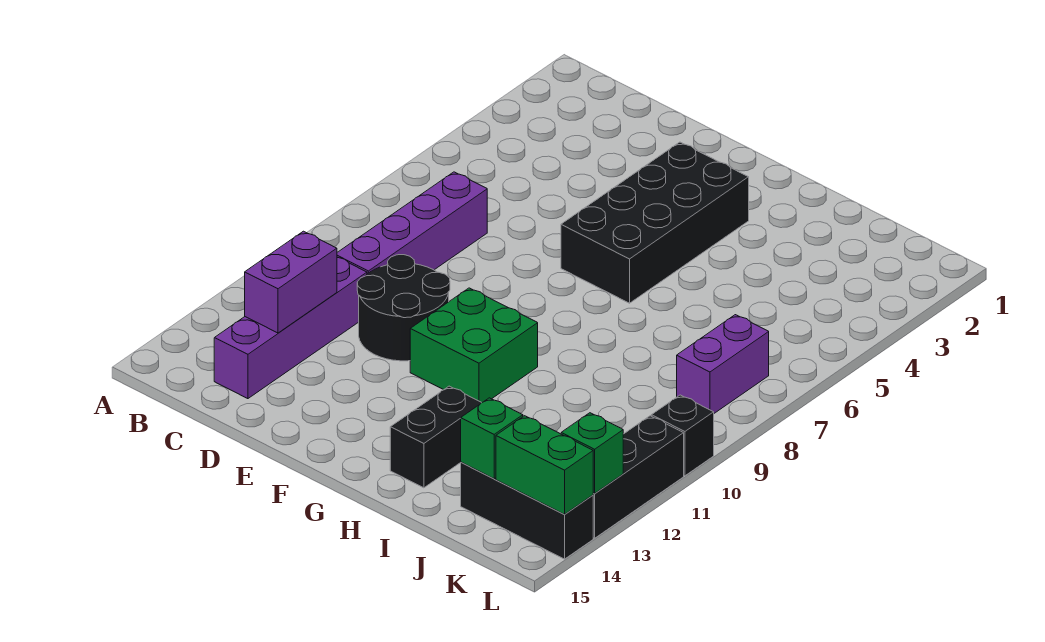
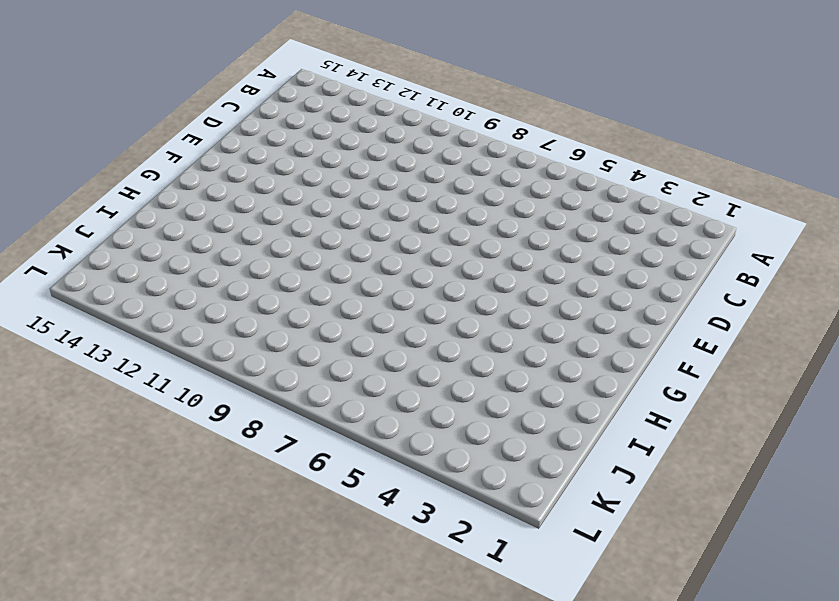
none -> purple 1x4 brick [337,172,487,274]
none -> purple 1x4 brick [214,257,367,399]
none -> black 2x2 round brick [357,255,450,361]

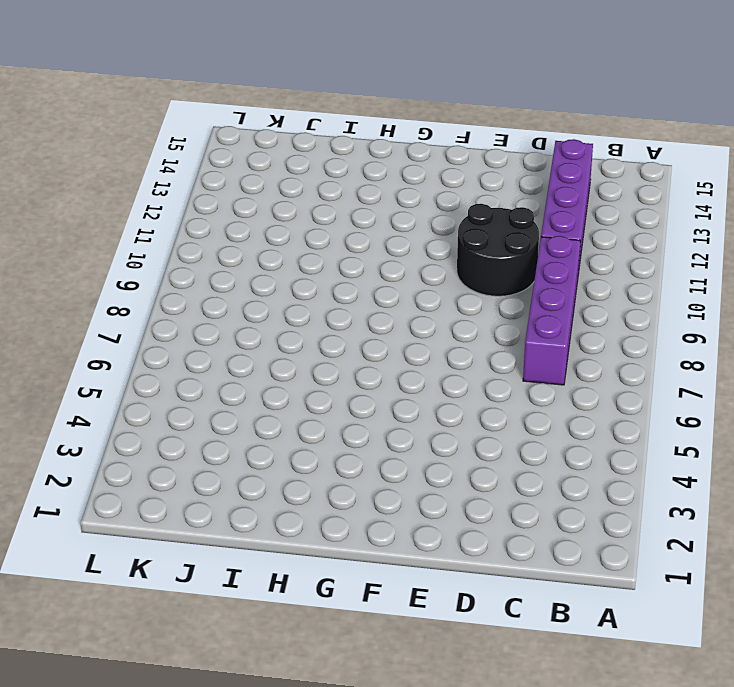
none -> black 2x4 brick [561,142,749,303]
none -> green 2x2 brick [410,288,538,403]
none -> black 1x2 brick [390,386,481,488]

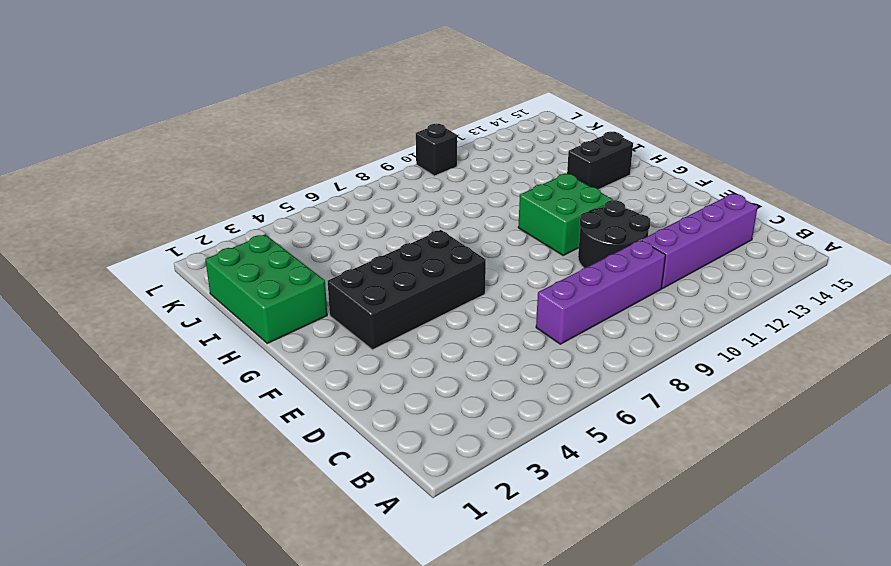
green 2x3 brick [205,234,327,343] -> none
none -> black 1x3 brick [461,462,593,559]
none -> purple 1x2 brick [677,315,769,413]
none -> black 1x3 brick [593,416,684,538]

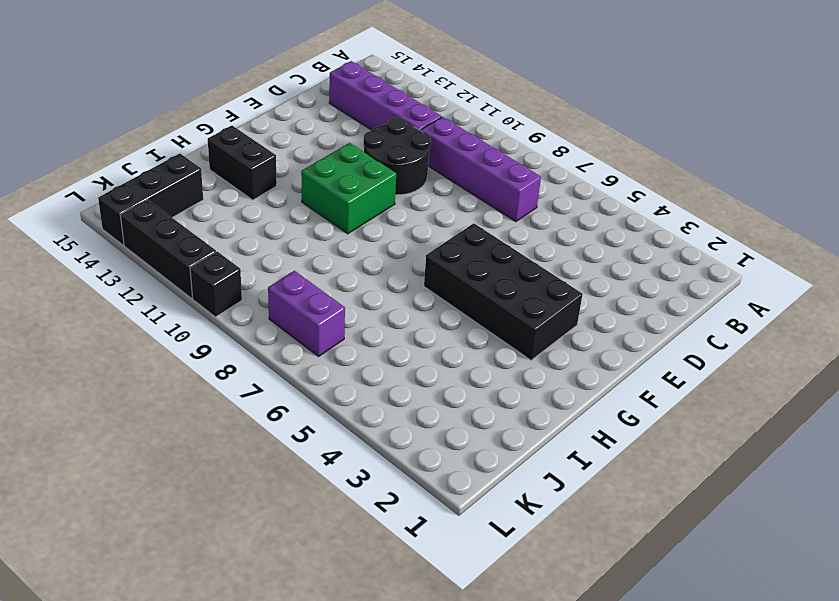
none -> purple 1x2 brick [245,231,337,333]
none -> green 1x1 brick [461,398,523,479]
none -> green 1x2 brick [496,416,593,514]

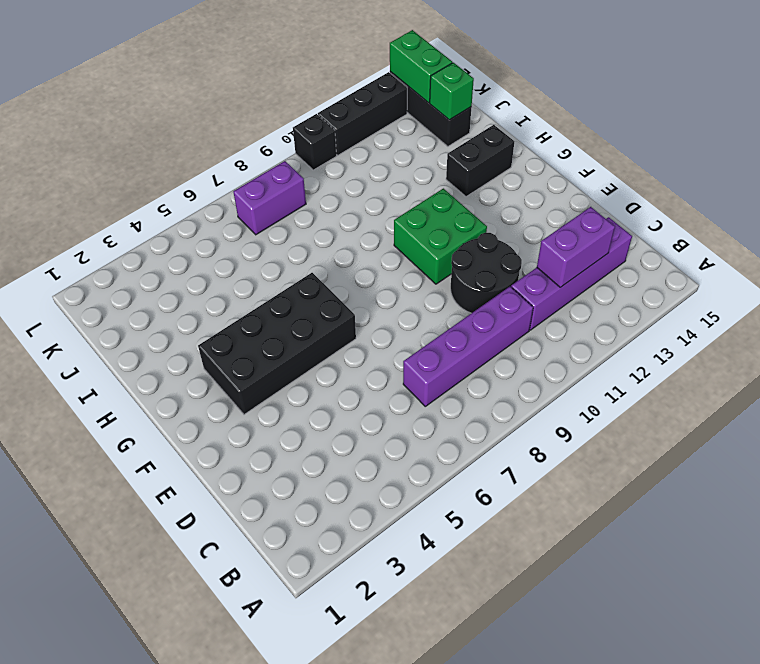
none -> green 1x1 brick [561,413,623,493]

